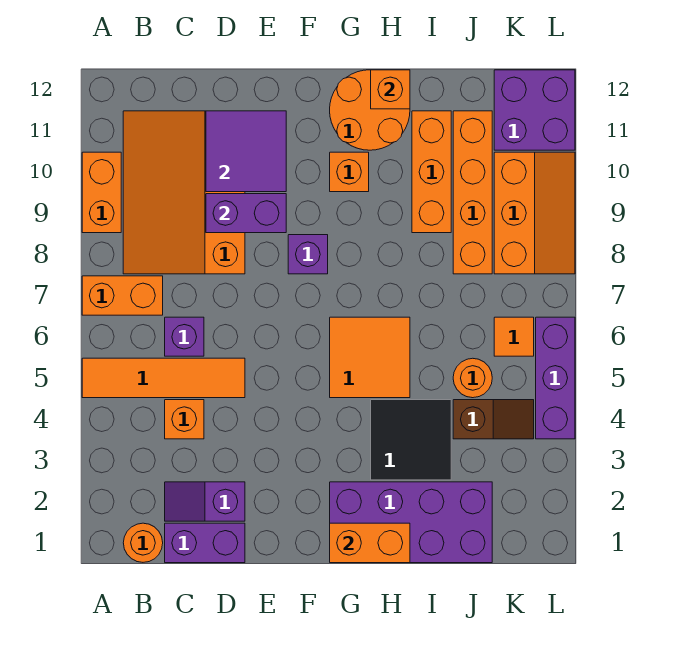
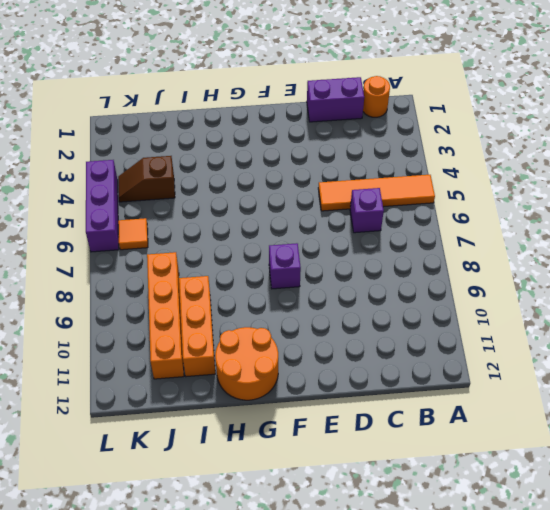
none -> orange 1x2 brick [82,276,163,315]
none -> orange 1x2 brick [82,152,121,233]
none -> orange 3x4 slope [123,111,245,274]

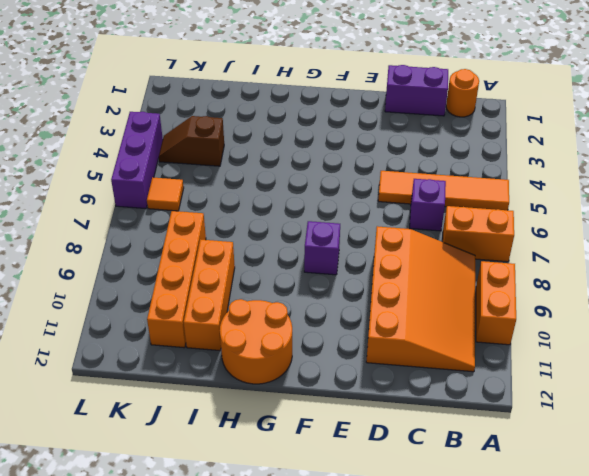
none -> purple 1x2 slope [165,482,245,521]
none -> orange 1x1 brick [165,400,204,439]
none -> purple 2x4 brick [330,482,492,563]

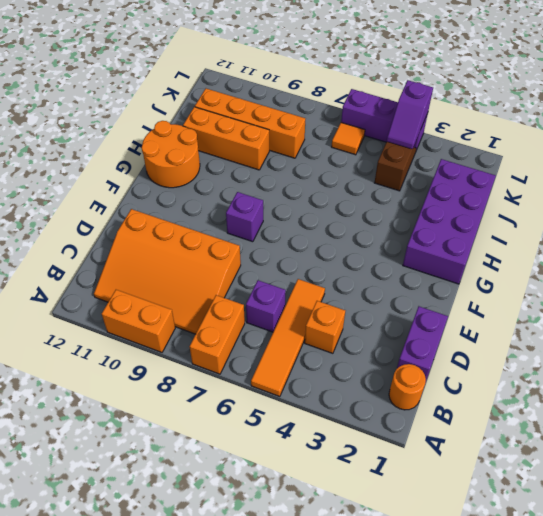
purple 1x2 slope [387,80,433,149] -> purple 1x2 slope moved to [165,482,245,521]
none -> orange 2x2 tile [330,317,410,398]
none -> orange 1x1 brick [330,152,369,192]
none -> black 2x2 tile [371,400,451,480]

